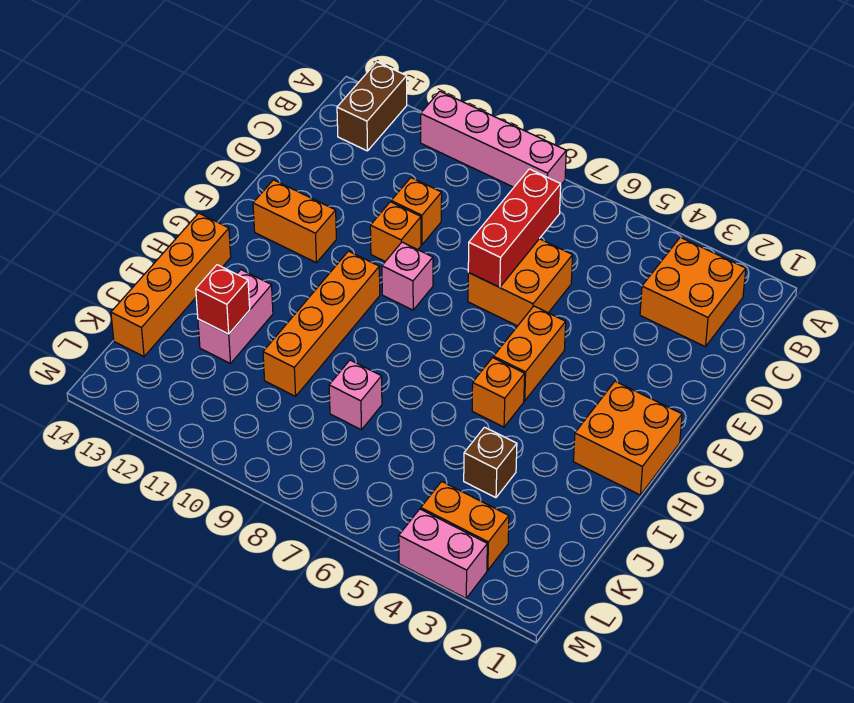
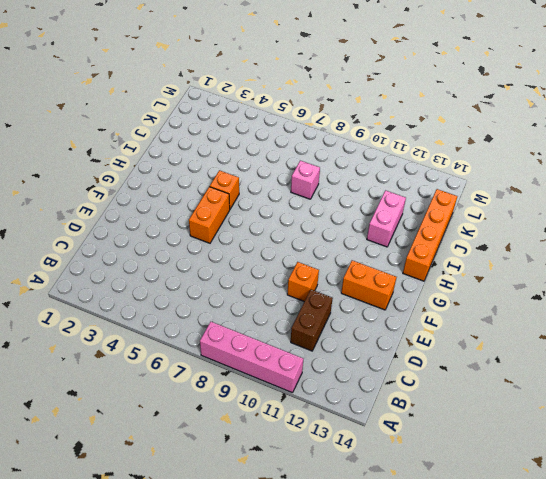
brown 1x2 brick [291,290,333,351] -> brown 1x2 brick moved to [337,62,407,151]
none -> orange 2x2 brick [640,237,746,347]
none -> orange 2x2 brick [468,239,573,326]
none -> orange 1x1 brick [391,178,442,245]

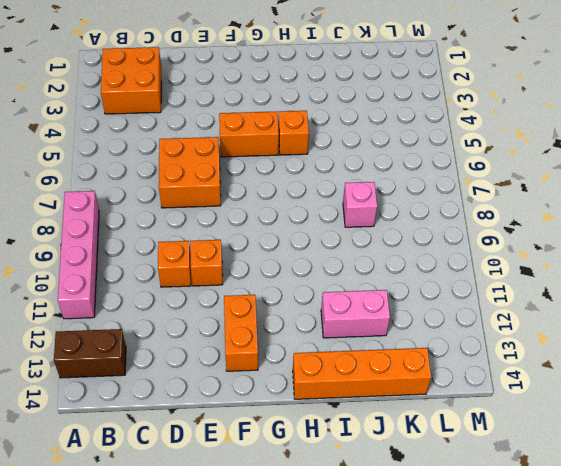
none -> pink 1x1 brick [382,242,433,310]
none -> orange 2x2 brick [573,381,682,495]
none -> orange 1x4 brick [263,251,380,396]

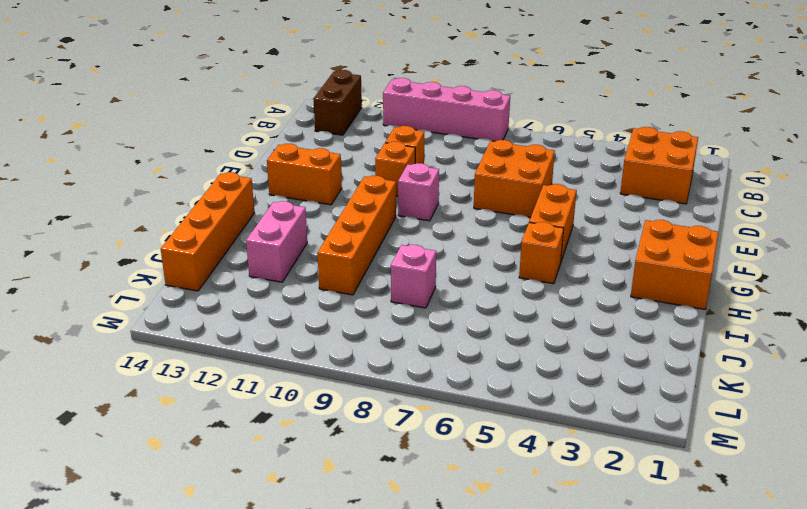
none -> brown 1x1 brick [464,427,517,498]
none -> orange 1x2 brick [421,481,509,570]
none -> pink 1x2 brick [399,509,487,598]

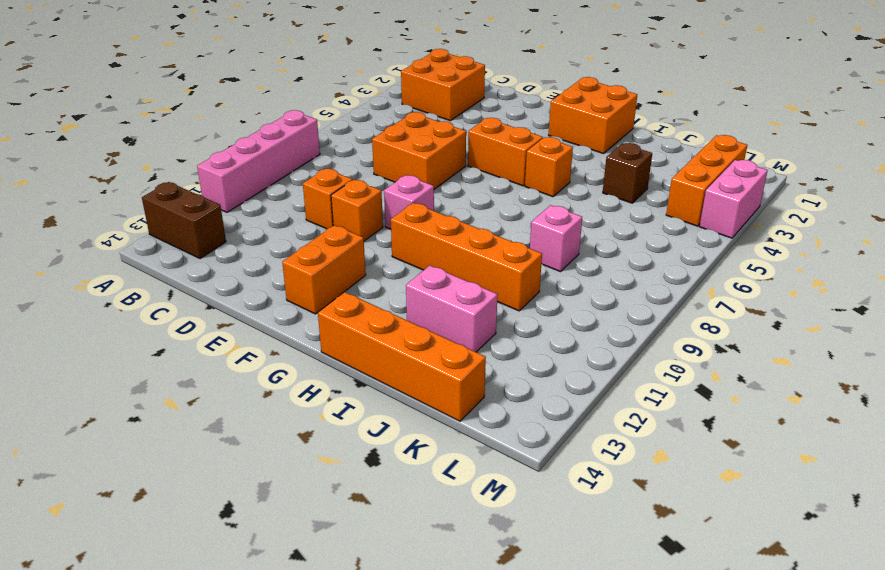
orange 1x3 brick [666,135,747,226] -> orange 1x2 brick [421,481,509,570]
none -> red 1x3 brick [468,169,561,287]
none -> red 1x1 brick [196,265,250,334]

